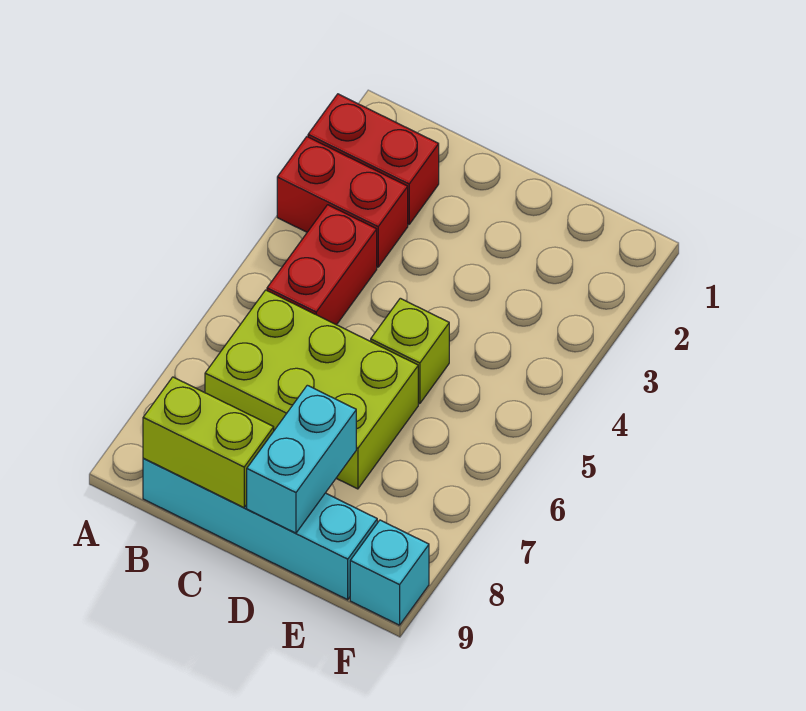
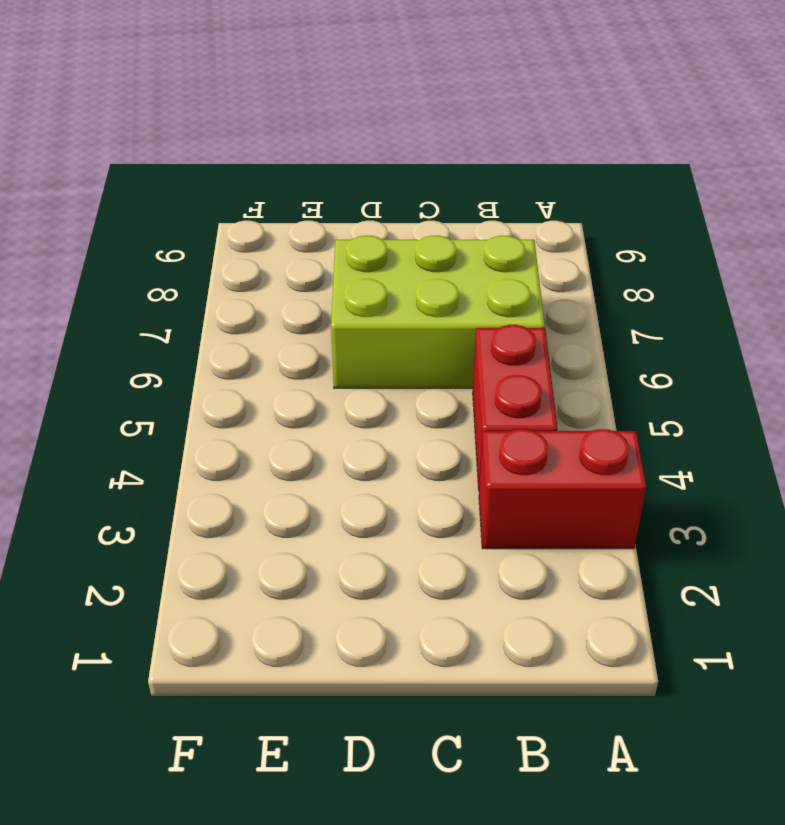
none -> red 1x2 brick [308,94,439,224]
none -> cyan 1x4 brick [143,458,377,600]

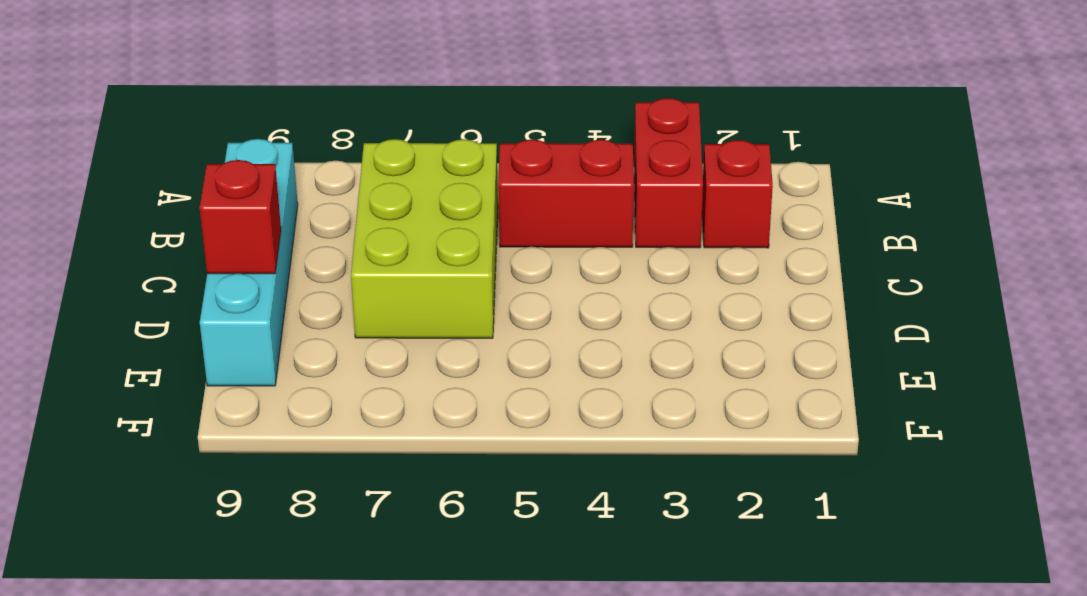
red 1x1 brick [702,140,773,248] -> red 1x2 brick [308,94,439,224]
red 1x1 brick [200,160,281,274] -> cyan 1x2 brick [247,385,356,533]
none -> lime 1x1 brick [371,298,449,404]
none -> cyan 1x1 brick [350,520,429,625]

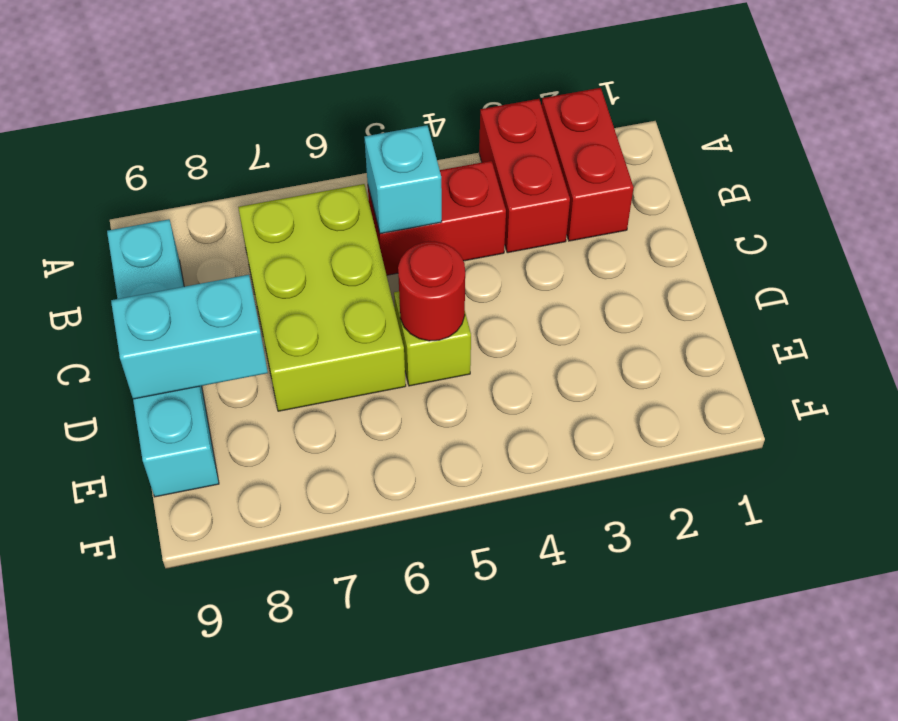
cyan 1x1 brick [364,125,442,234] -> cyan 1x1 brick moved to [350,520,429,625]
red 1x1 round brick [398,241,465,341] -> none
none -> lime 1x2 brick [143,377,274,508]

